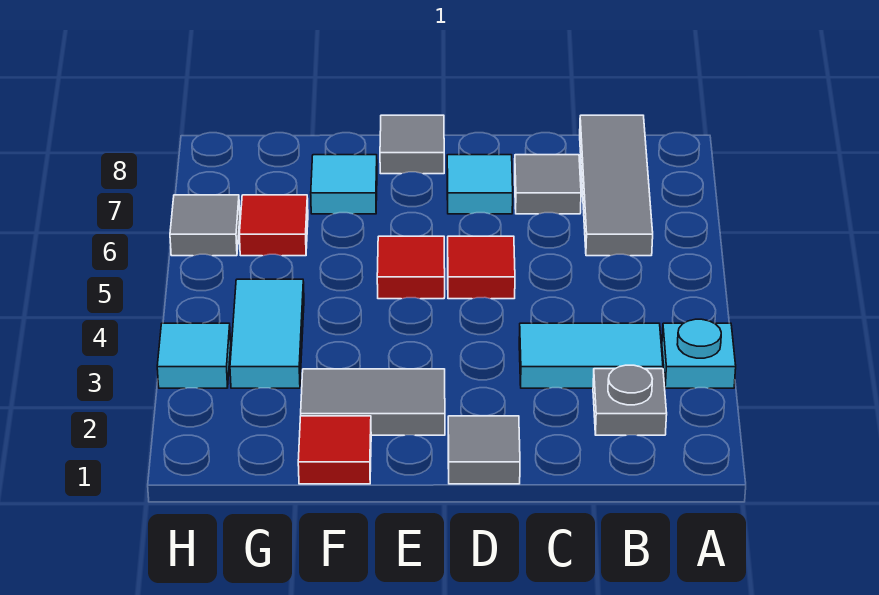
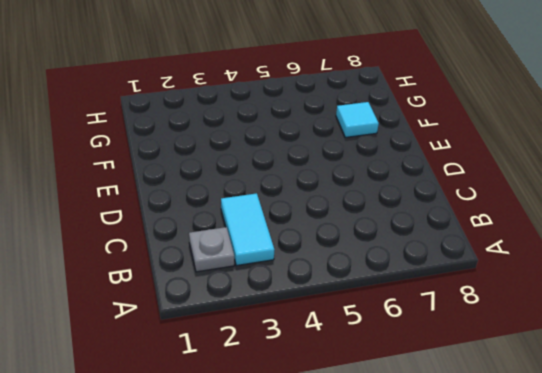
none -> cyan 1x1 plate [662,319,736,388]
none -> grey 1x3 tile [580,115,653,256]
none -> grey 1x1 tile [515,155,581,214]

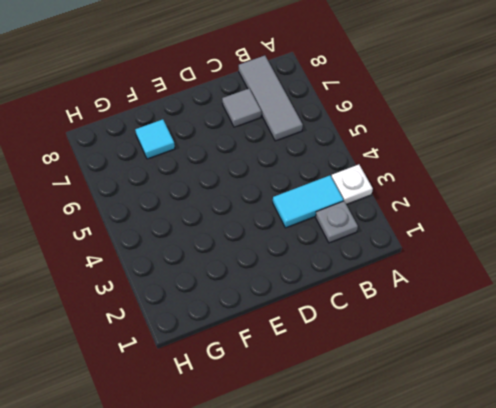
white 1x1 plate [331,164,373,204] -> cyan 1x1 plate [662,319,736,388]
none -> grey 1x1 tile [448,416,520,484]
none -> red 1x1 tile [448,236,515,299]
none -> cyan 1x1 tile [447,155,513,214]

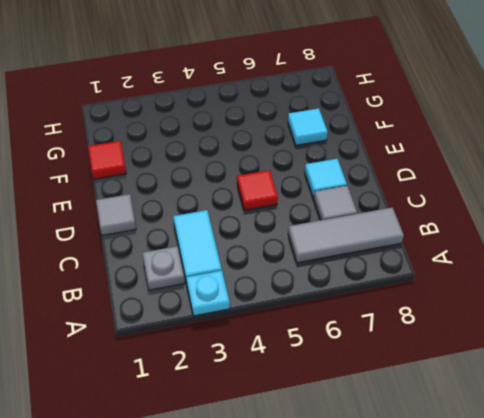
none -> grey 1x2 tile [301,369,445,435]
none -> red 1x1 tile [377,236,445,299]
none -> grey 1x1 tile [380,115,444,174]

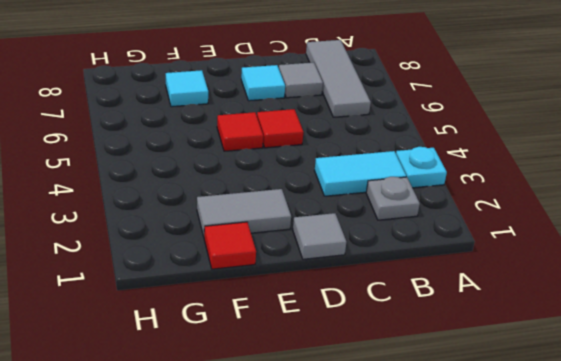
none -> grey 1x1 tile [380,115,444,174]
none -> cyan 1x2 tile [230,279,304,388]
none -> red 1x1 tile [239,195,308,256]

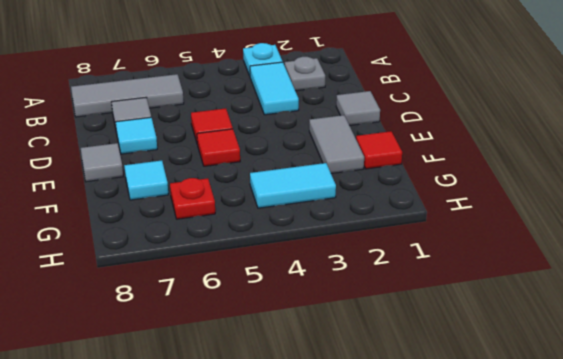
red 1x1 plate [170,178,215,219] -> red 1x1 tile [239,195,308,256]
none -> cyan 1x1 tile [157,323,231,388]
none -> grey 1x1 tile [170,195,240,256]

